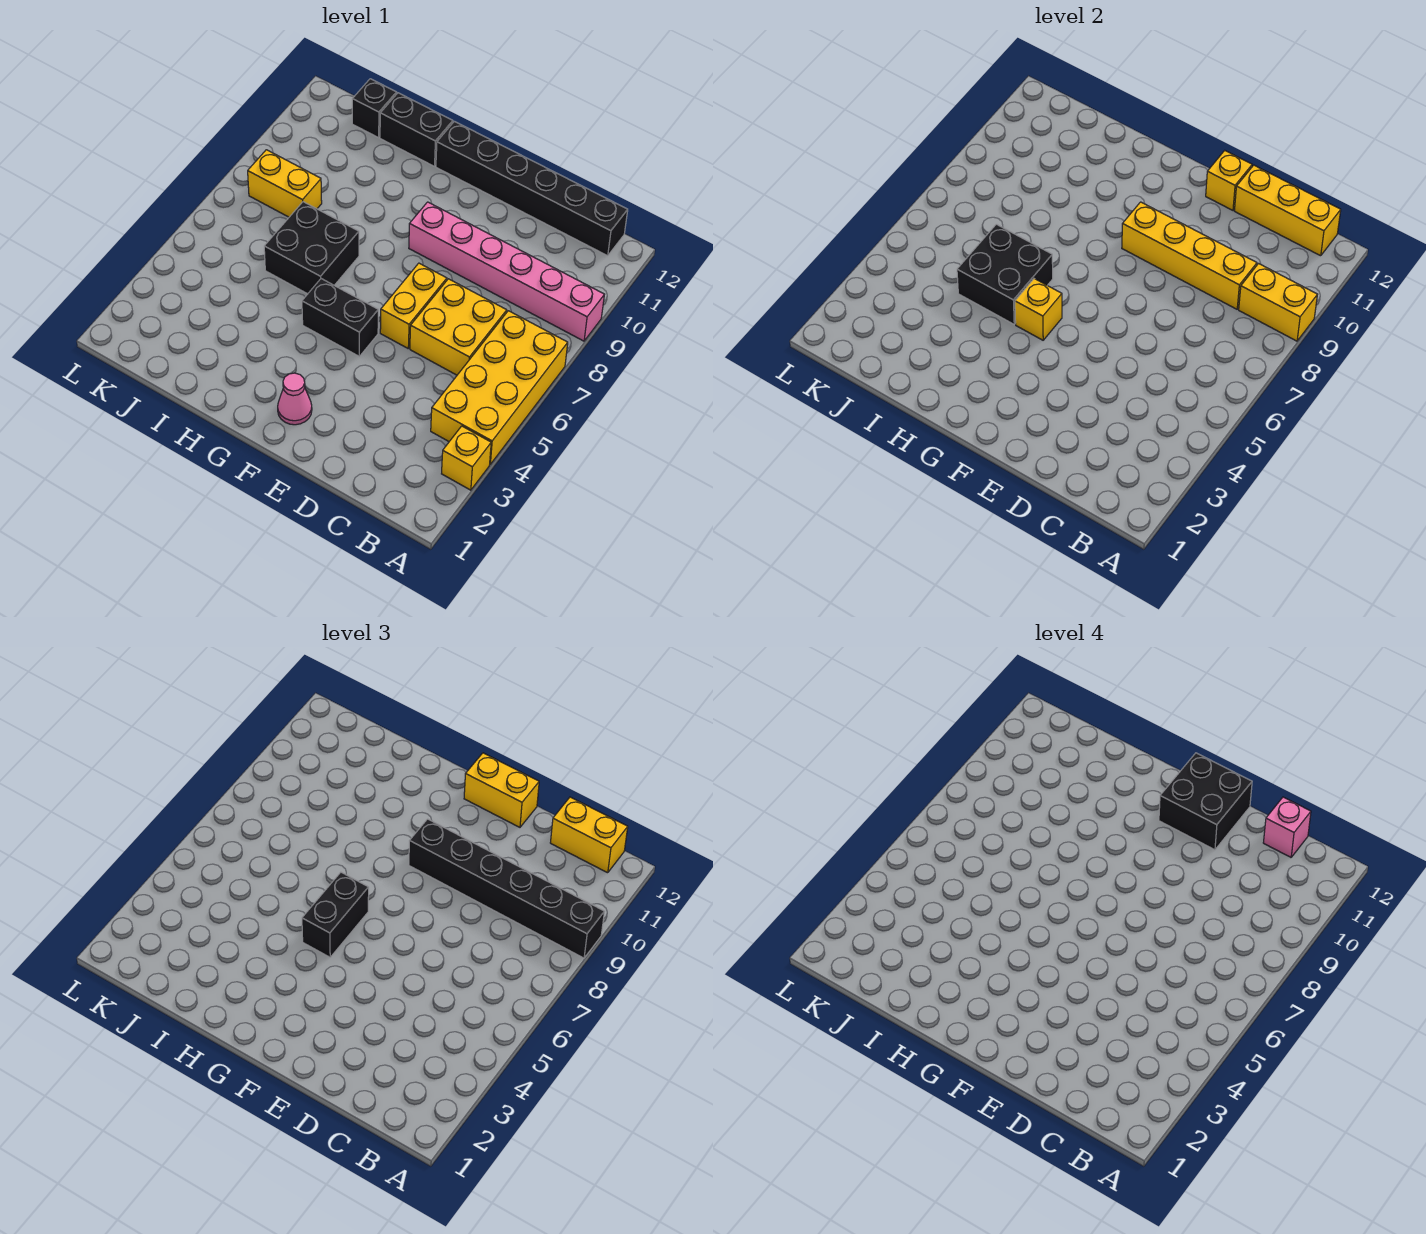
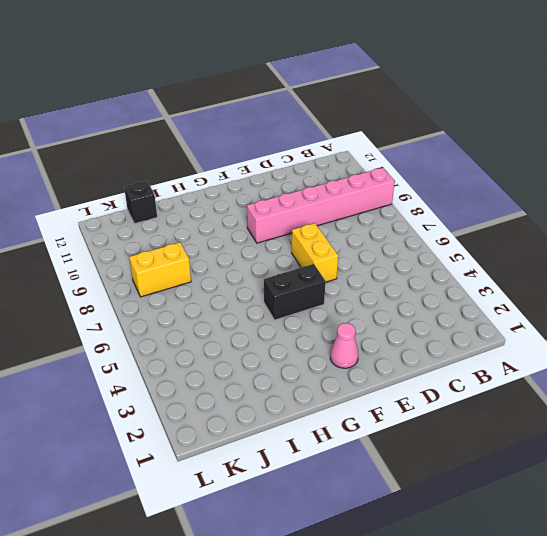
none -> yellow 1x1 brick [442,426,491,490]
none -> yellow 2x4 brick [431,311,568,464]
none -> black 1x6 brick [436,121,628,256]

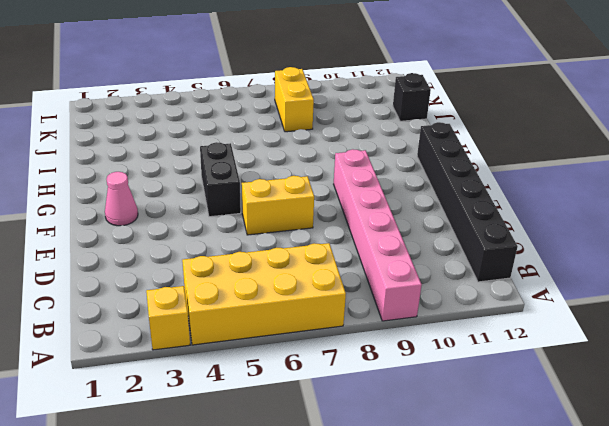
none -> yellow 2x2 brick [410,279,507,375]
none -> black 2x2 brick [264,202,359,294]
none -> black 1x2 brick [380,93,453,166]

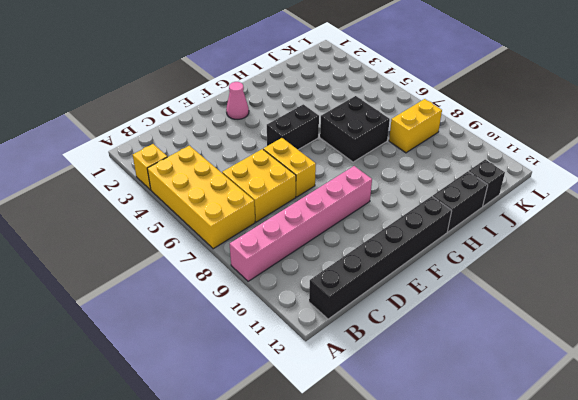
none -> yellow 1x2 brick [1239,264,1317,341]
none -> yellow 1x3 brick [1234,165,1341,256]
none -> yellow 1x4 brick [1122,202,1257,309]

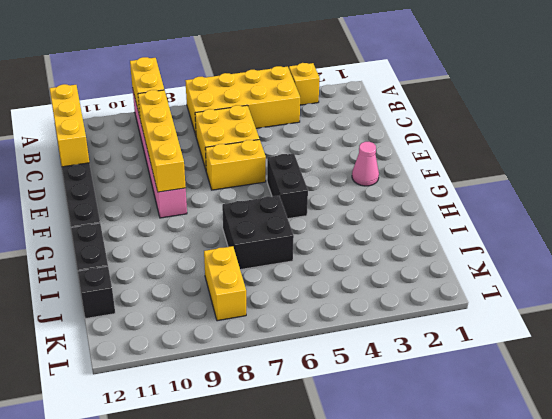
none -> yellow 1x1 brick [1206,151,1252,210]
none -> yellow 1x1 brick [1015,279,1062,340]
none -> black 2x2 brick [957,224,1053,324]

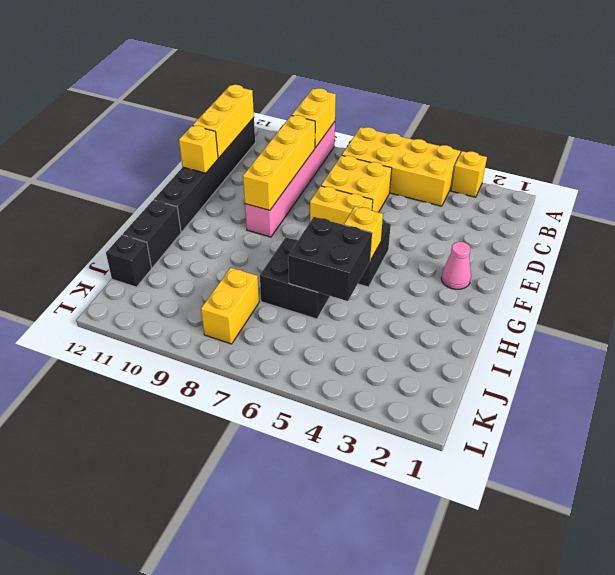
none -> black 1x6 brick [409,819,604,958]
none -> yellow 1x2 brick [550,797,628,873]
none -> yellow 1x2 brick [464,753,539,827]

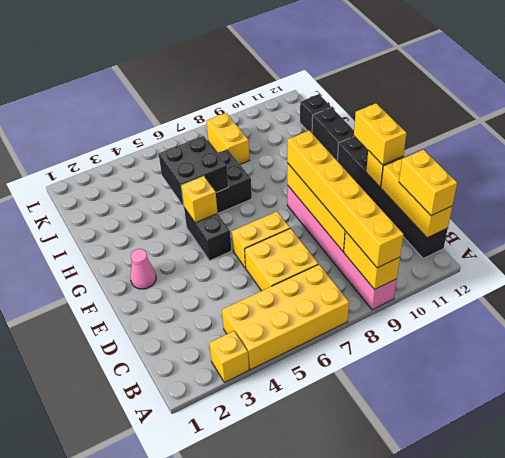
yellow 1x6 brick [287,131,404,268] -> black 1x6 brick [409,819,604,958]
none -> black 1x2 brick [302,872,369,957]
none -> pink 1x1 brick [1263,797,1311,857]
none -> black 2x2 brick [1159,753,1252,850]

